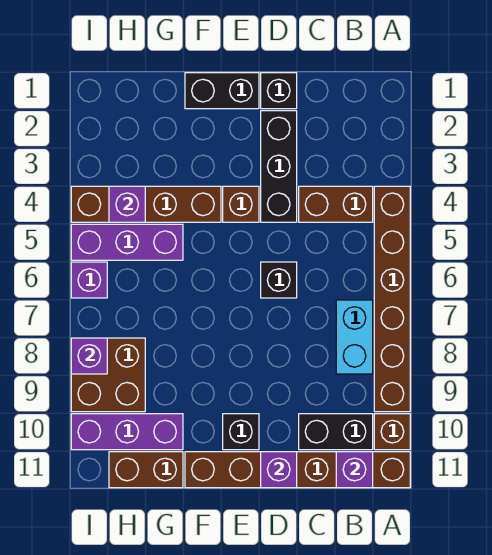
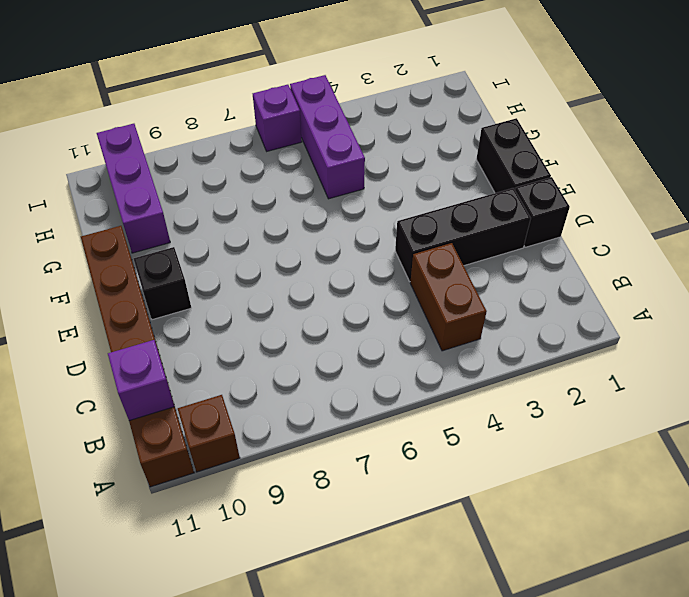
none -> brown 1x6 brick [374,186,410,412]
none -> cyan 1x2 brick [336,300,373,374]
none -> black 1x2 brick [299,414,373,450]

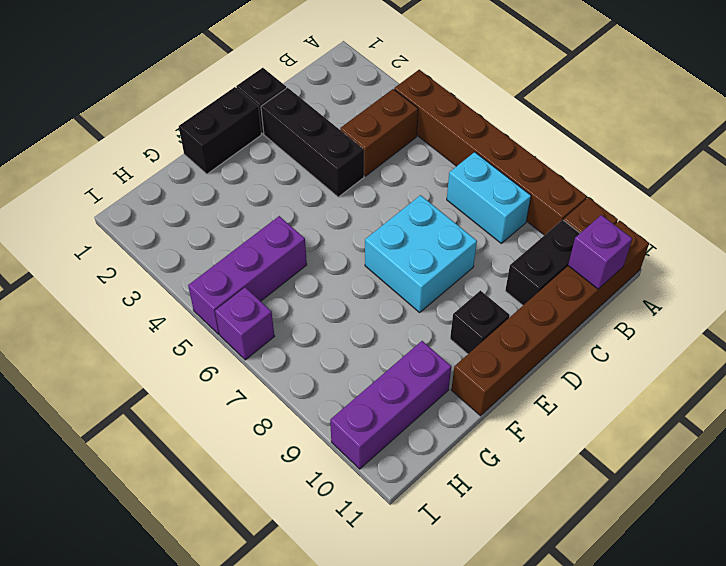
cyan 2x2 brick [365,195,477,312] -> none
none -> black 1x1 brick [261,262,297,298]
none -> brown 1x1 brick [223,186,259,222]
none -> brown 1x4 brick [71,186,221,222]

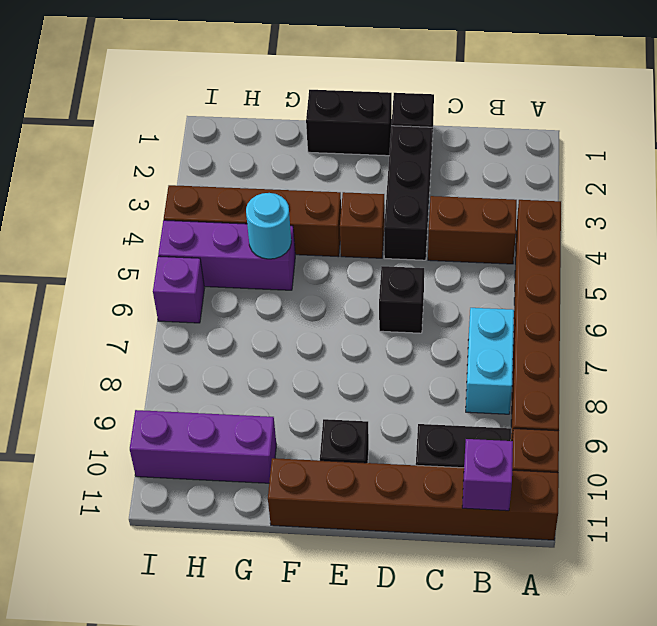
cyan 1x1 round brick [246,193,291,259] -> none
none -> brown 1x2 brick [109,452,183,488]
none -> brown 2x2 brick [71,338,145,412]
none -> purple 1x1 brick [261,452,297,488]

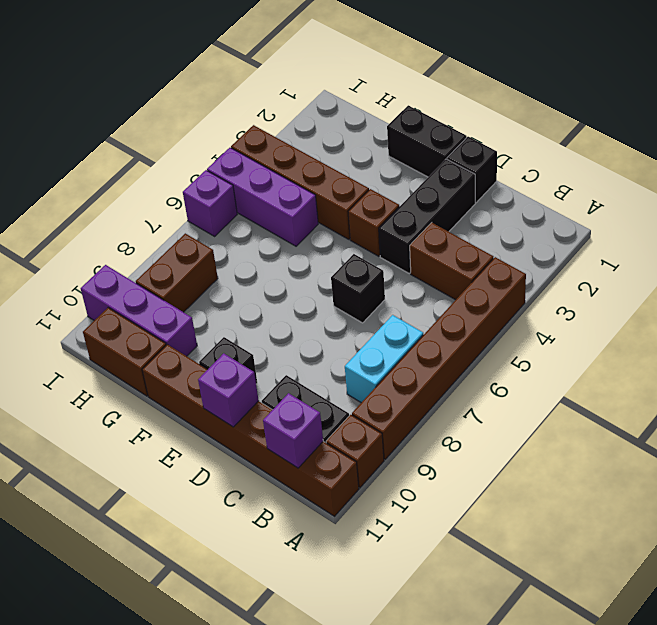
brown 1x2 brick [136,233,218,312] -> brown 2x2 brick [71,338,145,412]
none -> purple 1x1 brick [109,186,145,222]
none -> purple 1x1 brick [71,338,107,374]

